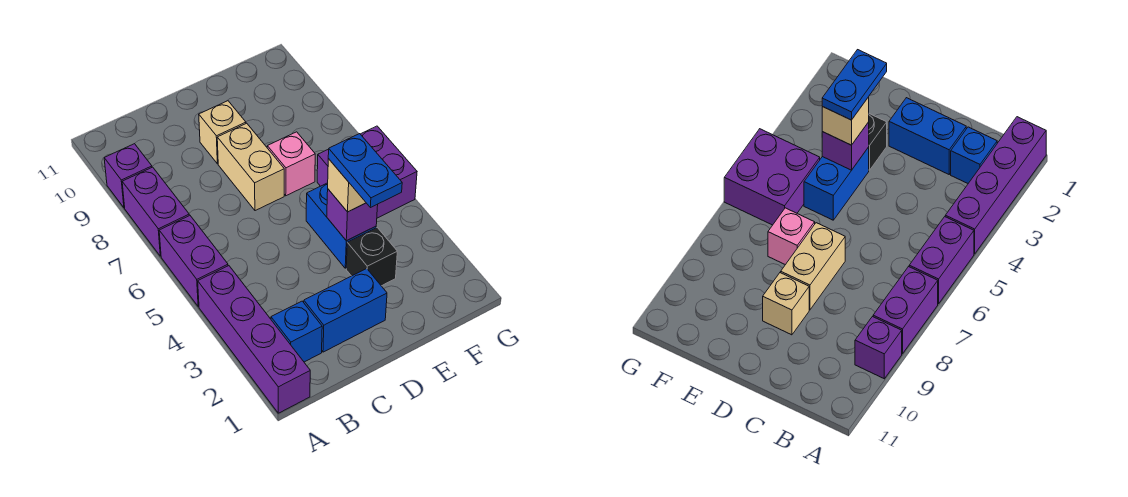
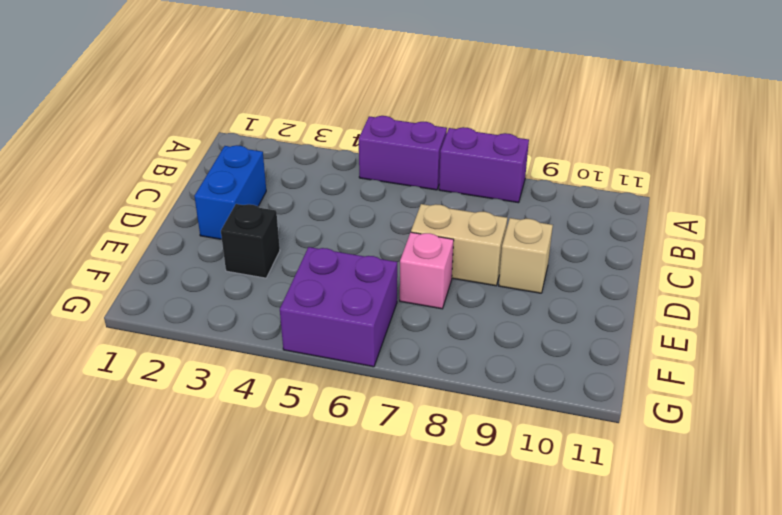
none -> purple 1x4 brick [198,266,310,413]
none -> purple 1x1 brick [104,144,152,208]
none -> blue 1x1 brick [271,301,322,362]

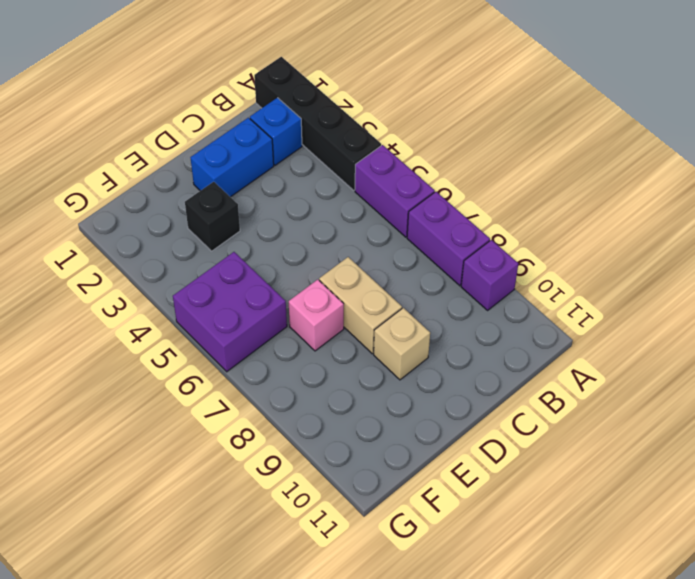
black 1x4 brick [254,57,381,190] -> purple 1x4 brick [198,266,310,413]
none -> blue 1x2 brick [306,183,376,268]
none -> purple 1x1 brick [327,189,378,241]
none -> tan 1x1 brick [328,159,366,212]

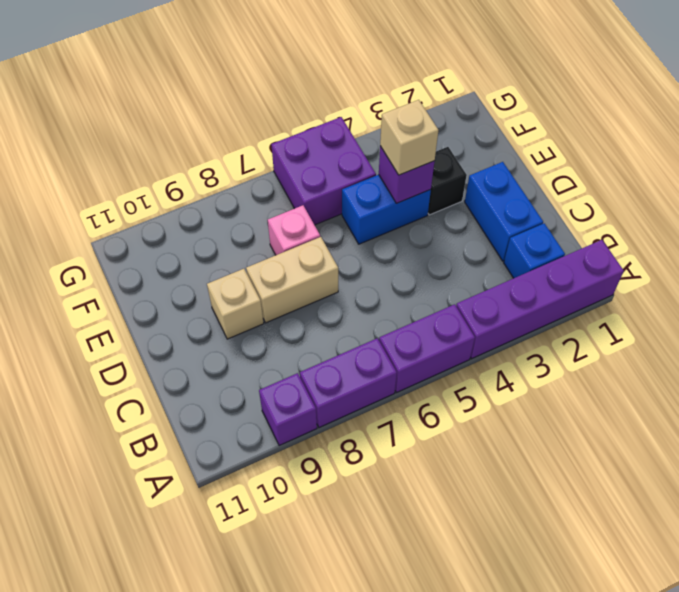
none -> blue 1x2 plate [328,134,402,208]

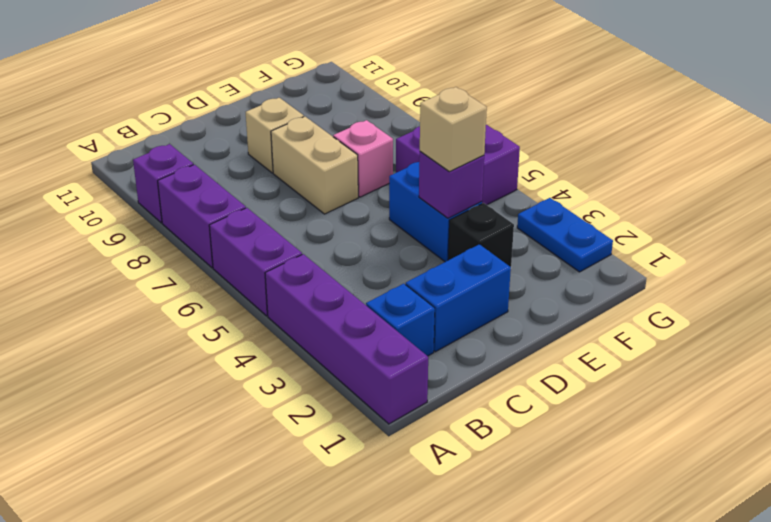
blue 1x2 plate [517,198,613,272] -> blue 1x2 plate moved to [328,134,402,208]

